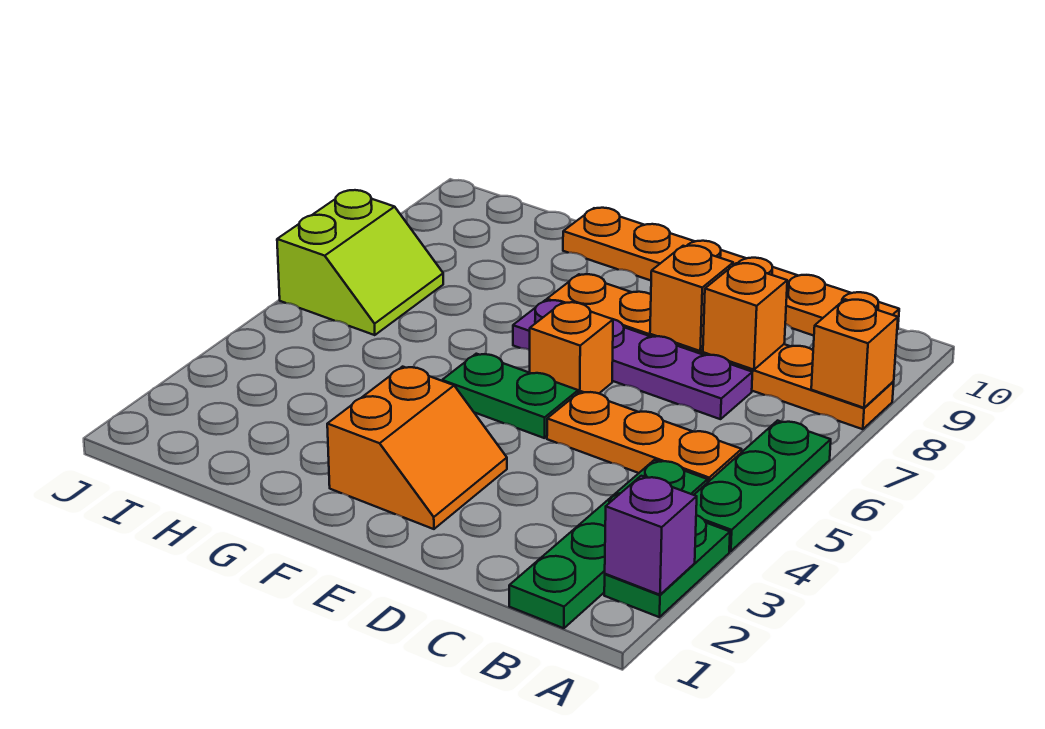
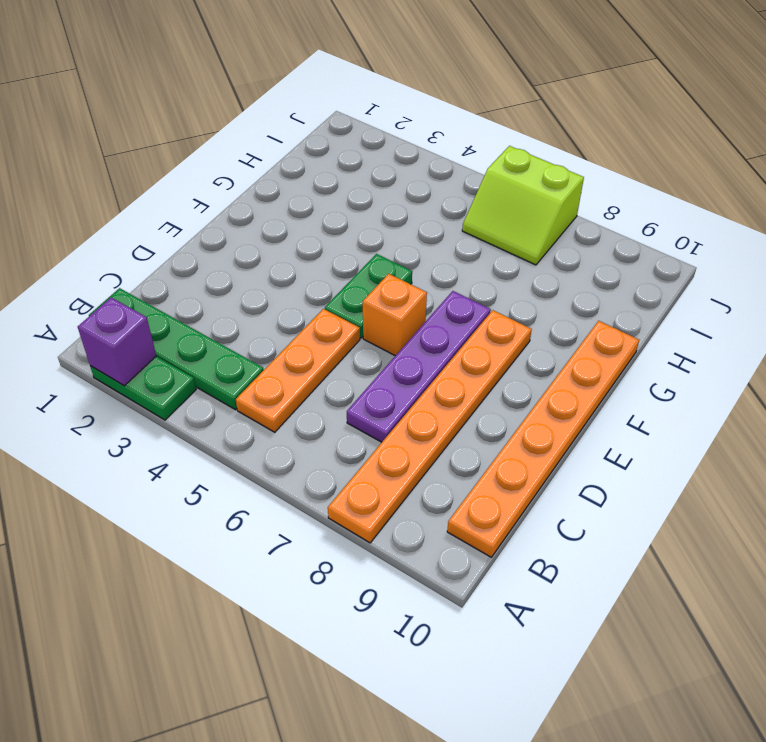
none -> green 1x3 plate [694,421,831,551]
none -> orange 2x2 slope [327,367,507,529]
none -> orange 1x1 brick [811,299,898,408]

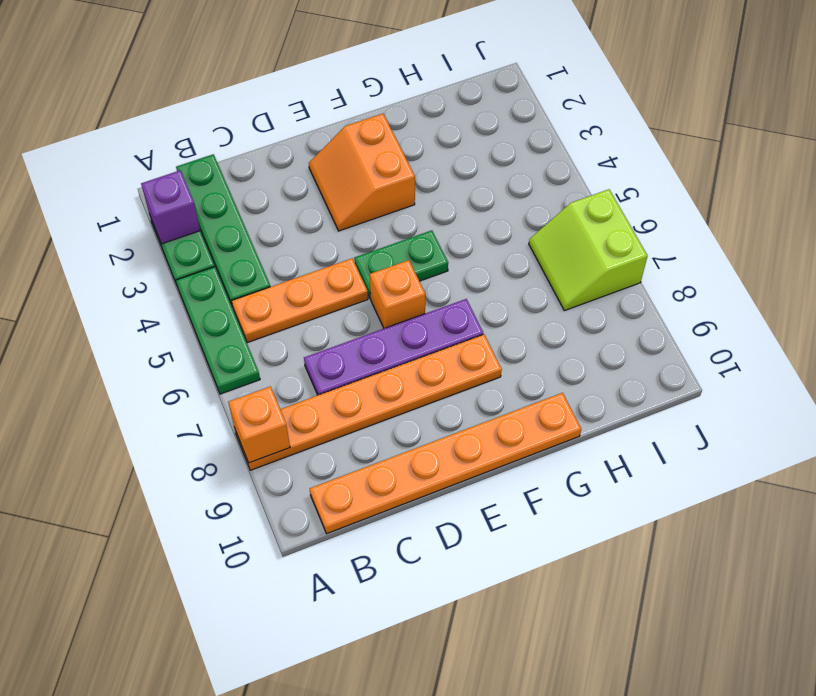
none -> orange 1x1 brick [703,263,787,370]
none -> orange 1x1 brick [650,246,733,351]

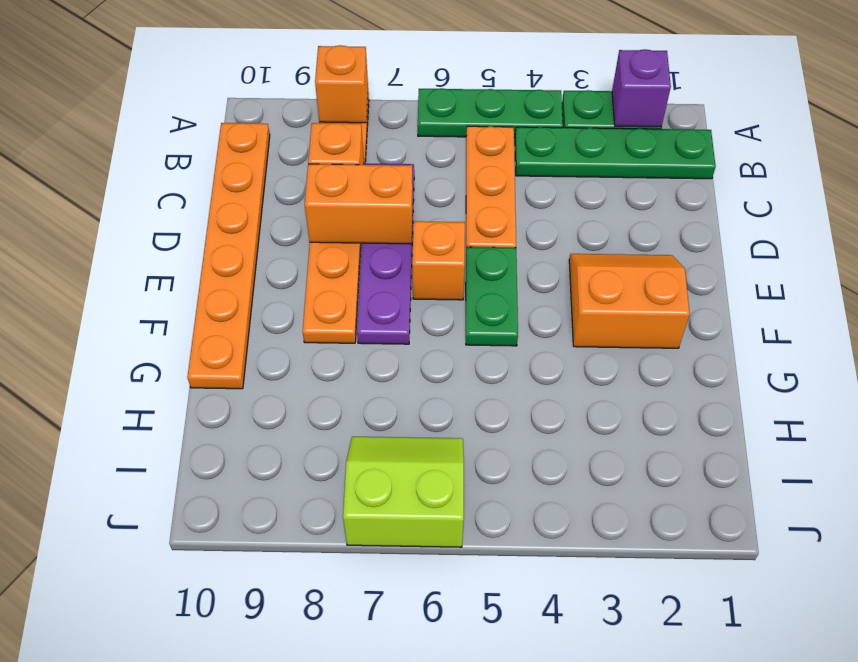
orange 1x2 brick [305,164,413,244] -> orange 1x1 brick [650,246,733,351]

